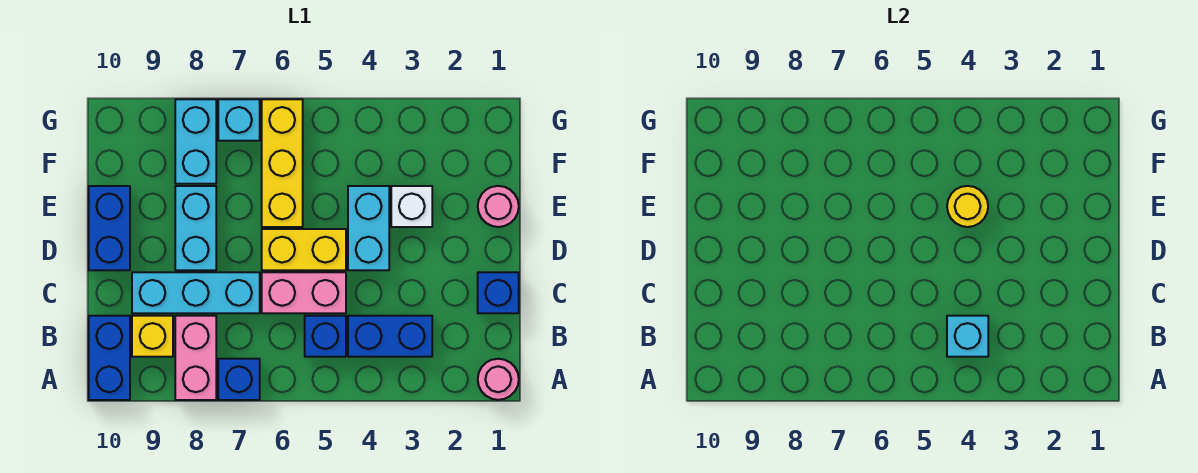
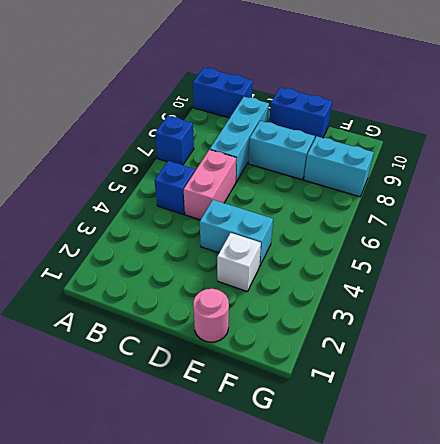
none -> pink 1x1 round brick [478,359,519,400]
none -> pink 1x2 brick [175,316,216,400]
none -> blue 1x2 brick [348,316,432,357]

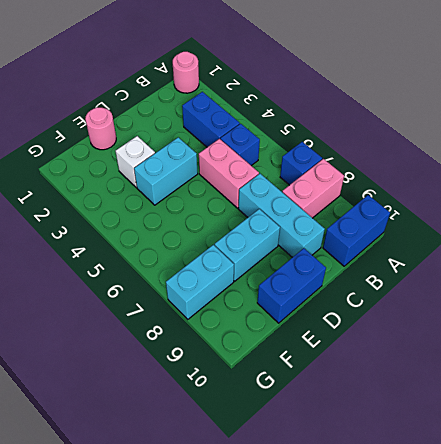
none -> yellow 1x1 brick [132,316,173,357]
none -> blue 1x1 brick [478,272,519,313]
none -> yellow 1x2 brick [262,229,346,270]

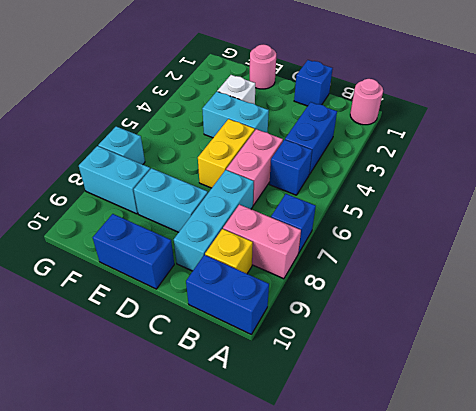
none -> yellow 1x3 brick [262,99,303,227]
none -> cyan 1x1 brick [947,316,988,357]
none -> yellow 1x1 round brick [947,186,988,227]

